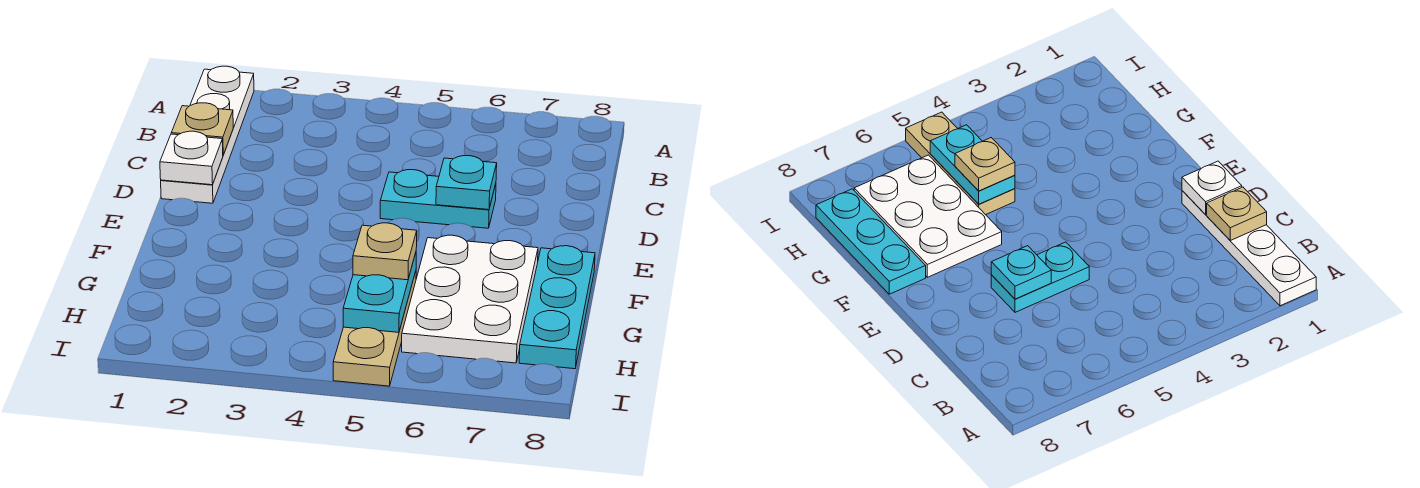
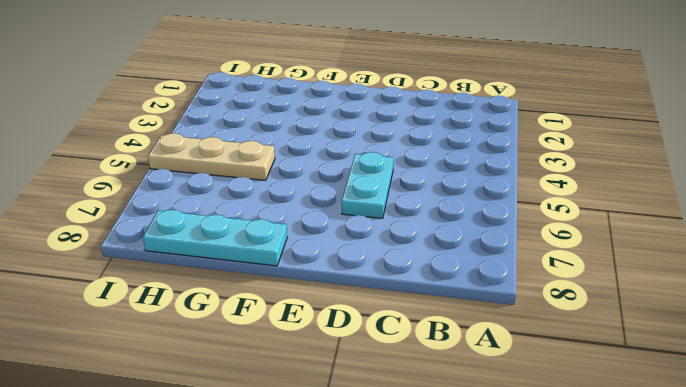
none -> white 1x4 plate [161,66,254,203]
none -> white 2x3 plate [402,235,538,363]

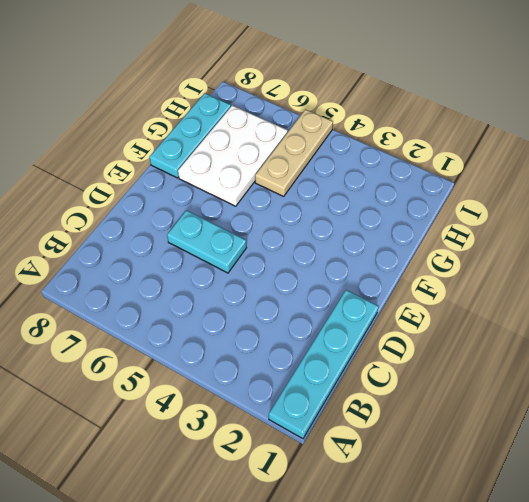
cyan 1x4 plate [269,290,379,439] -> white 1x4 plate [161,66,254,203]
none -> tan 1x1 plate [171,103,233,155]
none -> white 1x1 plate [160,131,223,185]

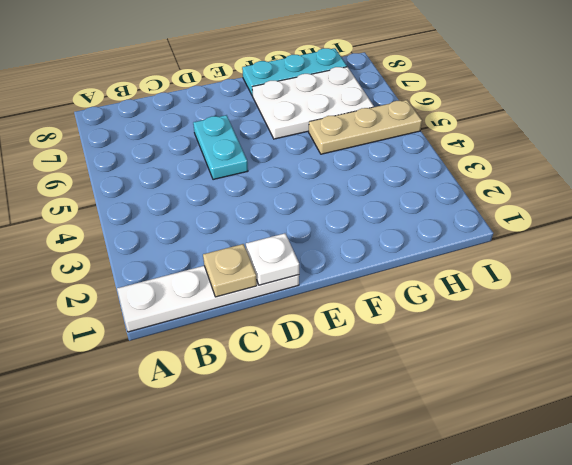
none -> cyan 1x1 plate [436,156,497,210]
none -> cyan 1x2 plate [343,253,416,332]

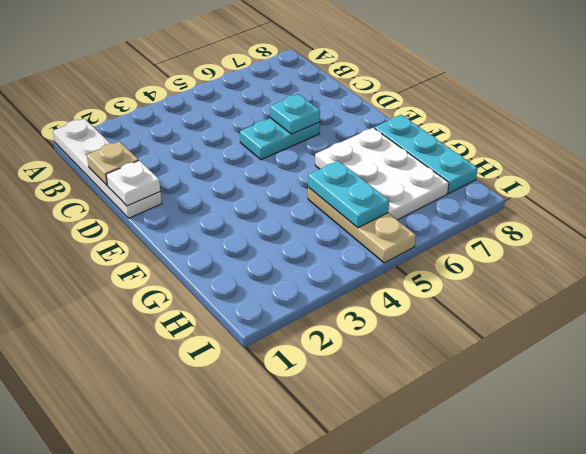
none -> tan 1x1 plate [353,223,417,280]

